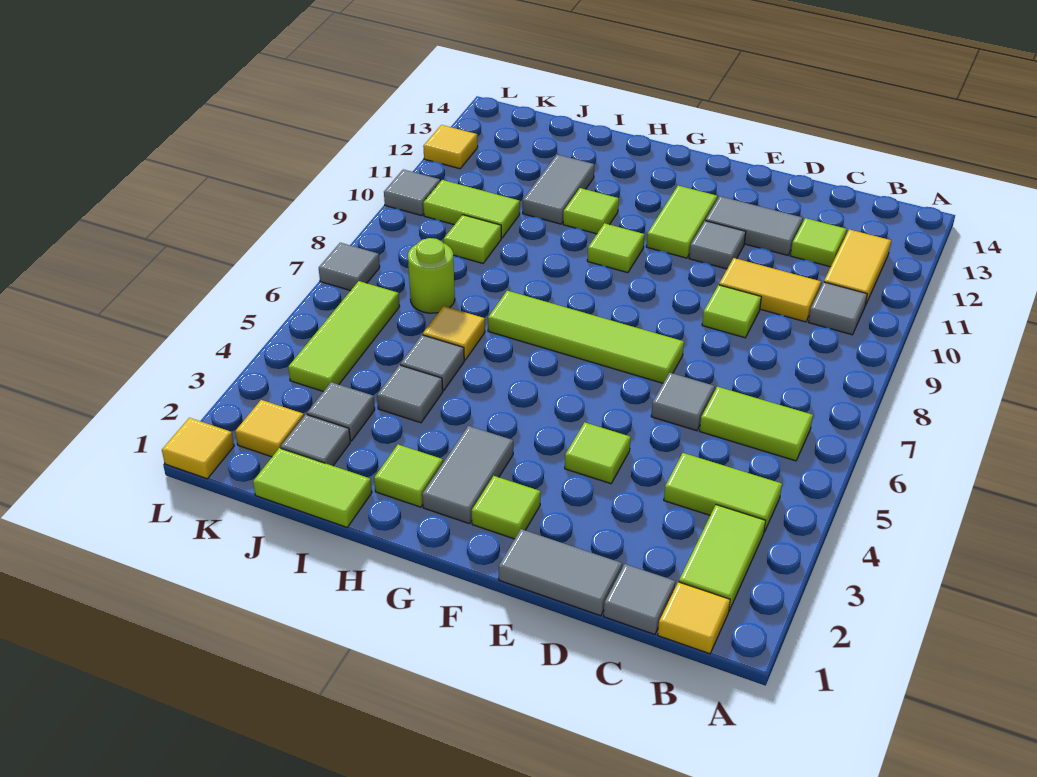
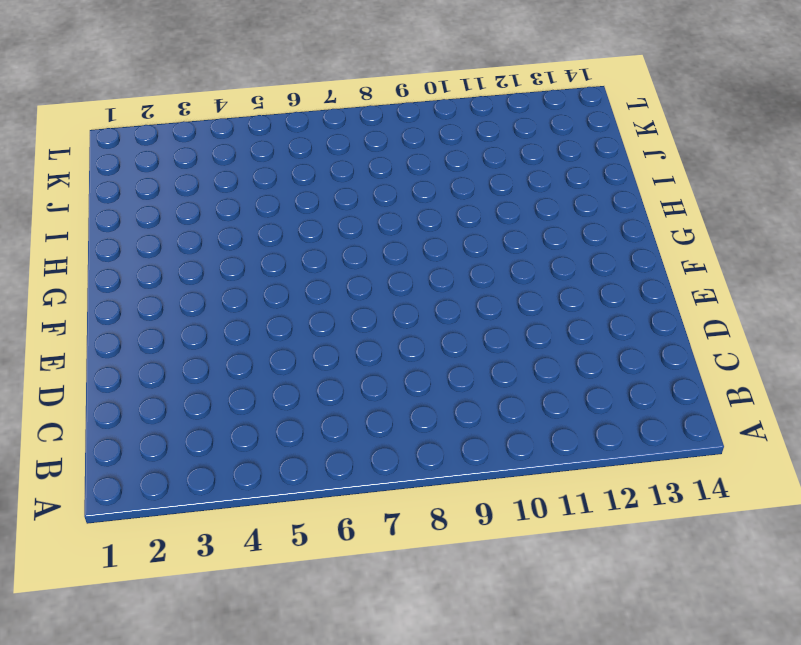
none -> yellow 1x1 tile [658,582,730,654]
none -> lime 1x2 tile [679,505,766,610]
none -> lime 1x2 tile [664,453,782,532]
none -> lime 1x2 tile [700,387,813,461]

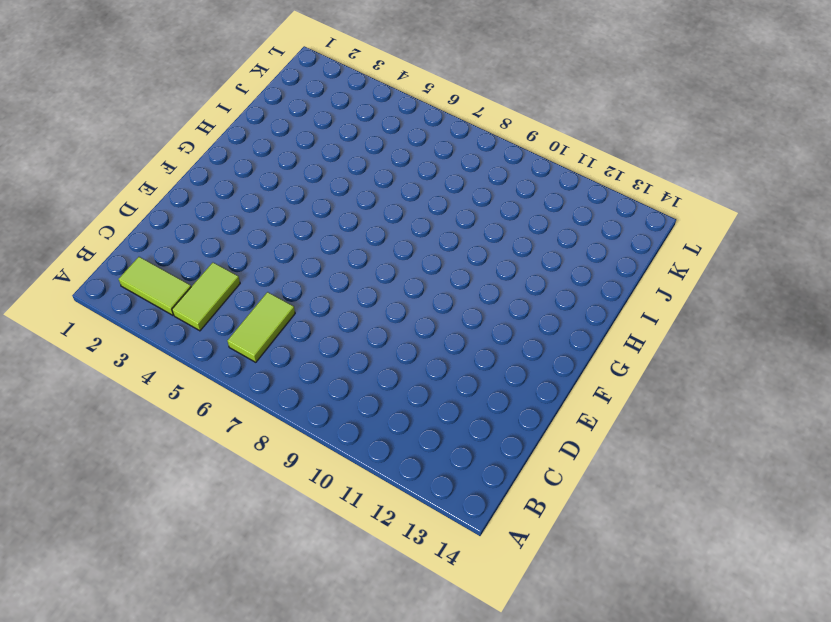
none -> yellow 1x1 tile [658,582,730,654]
none -> grey 1x1 tile [808,282,867,335]
none -> yellow 1x2 tile [824,229,891,306]
none -> grey 1x1 tile [604,564,675,635]

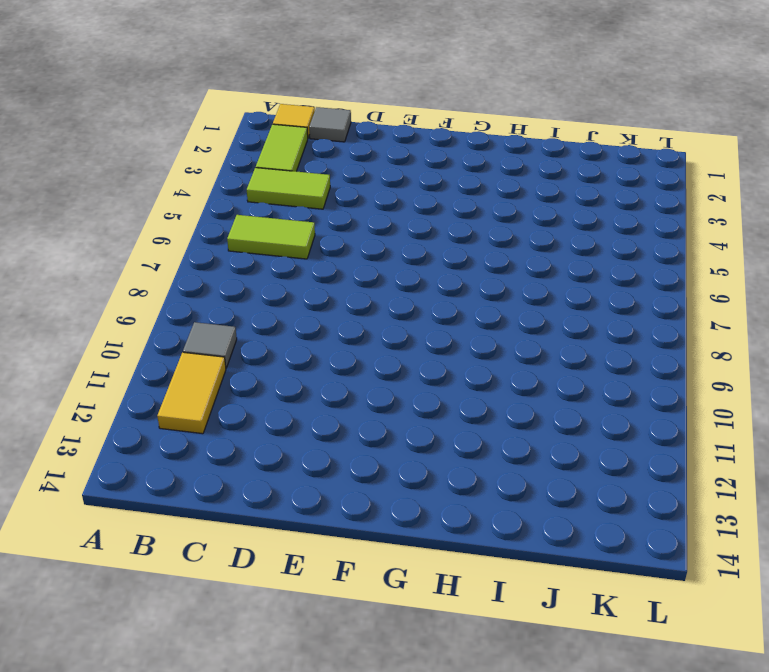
none -> yellow 1x2 tile [719,258,821,322]
none -> lime 1x1 tile [790,218,847,267]
none -> grey 1x2 tile [499,529,622,616]
none -> grey 1x1 tile [651,373,715,431]

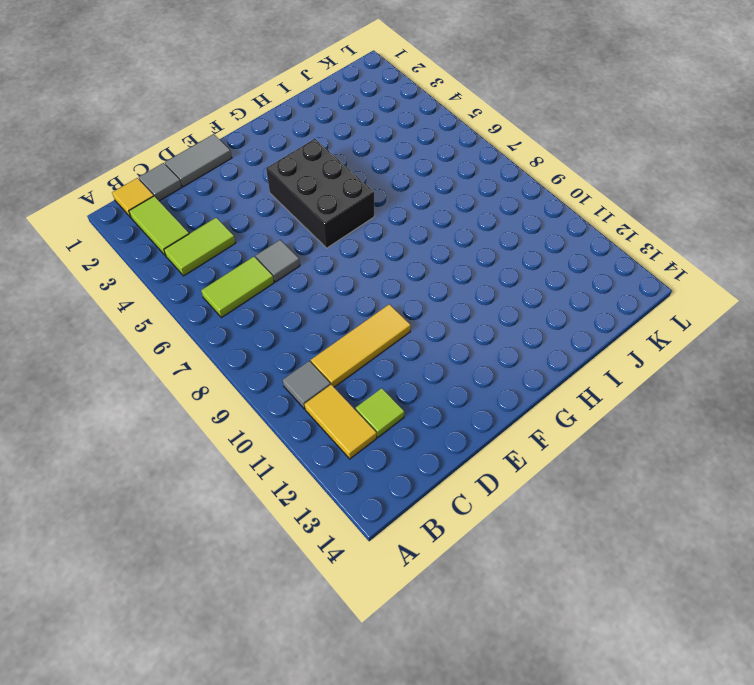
yellow 1x3 tile [311,304,411,387] -> yellow 1x2 tile [719,258,821,322]
black 2x3 brick [266,139,374,248] -> none
none -> lime 1x1 tile [702,285,761,338]
none -> grey 1x2 tile [705,196,803,255]
none -> lime 1x1 tile [565,422,631,484]
none -> lime 1x4 tile [488,291,684,383]

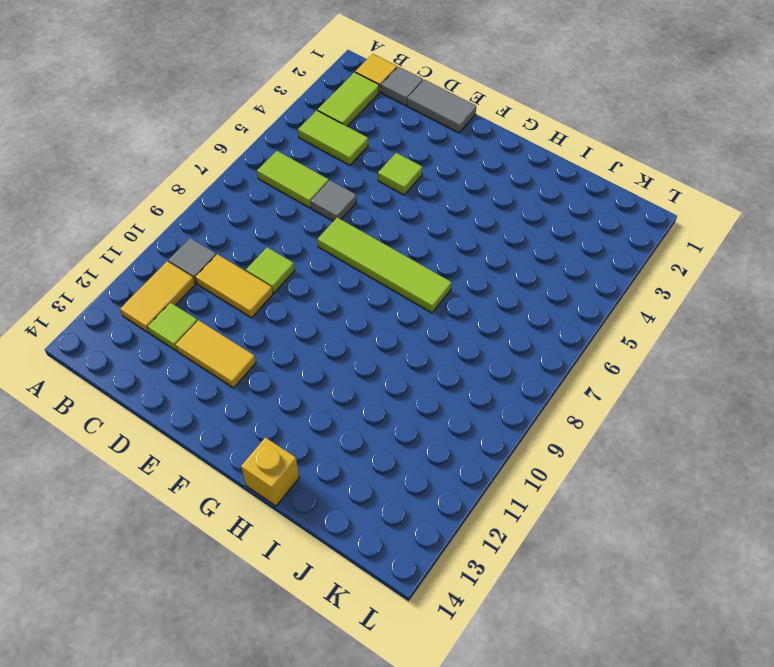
yellow 1x2 tile [176,320,256,388] -> grey 1x2 tile [705,196,803,255]
yellow 1x1 brick [241,437,299,506] -> none
none -> grey 1x1 tile [689,221,746,269]
none -> lime 1x1 tile [472,476,541,539]
none -> lime 1x2 tile [646,186,717,258]
none -> grey 1x2 tile [422,426,513,524]

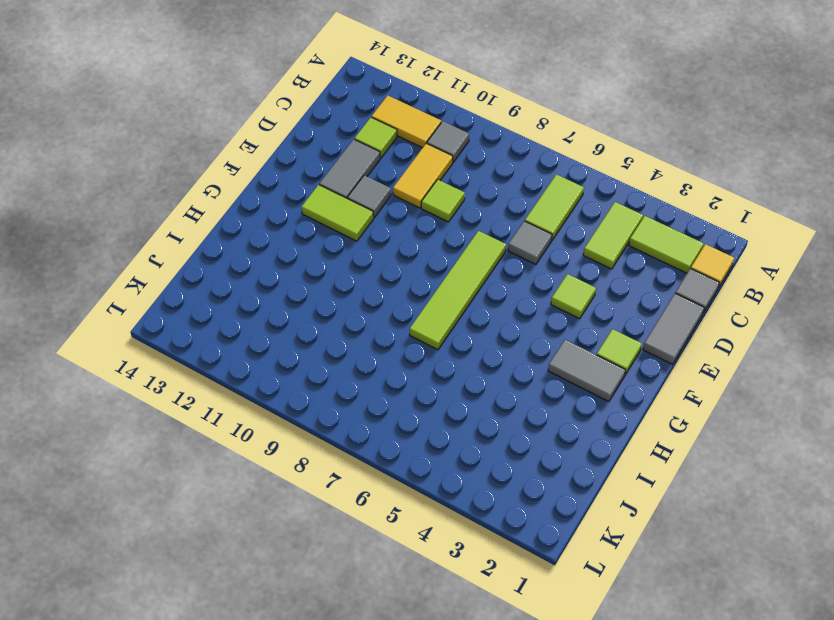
none -> lime 1x1 tile [587,223,644,273]
none -> lime 1x1 tile [374,445,443,507]
none -> lime 1x1 tile [563,188,619,234]
none -> lime 1x2 tile [253,448,372,527]

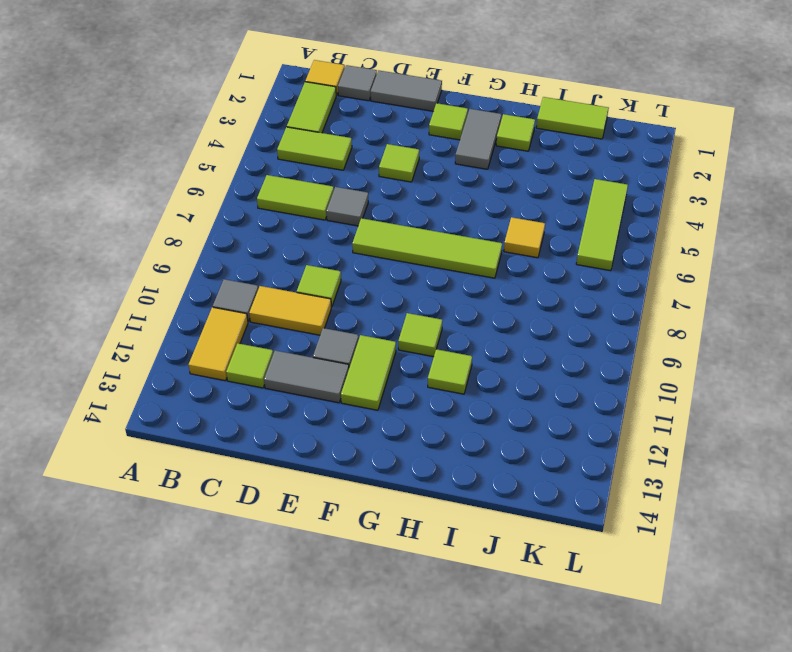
none -> grey 1x1 tile [377,365,443,423]
none -> grey 1x1 tile [400,335,464,391]
none -> grey 1x2 tile [523,155,594,224]
none -> grey 1x1 tile [281,415,350,466]

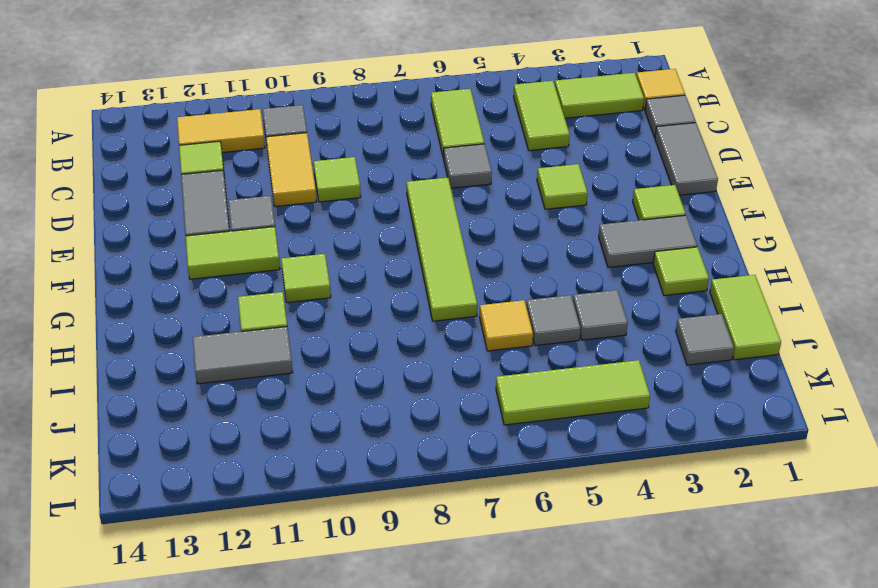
none -> grey 1x1 tile [307,382,375,441]
none -> lime 1x1 round brick [408,238,455,313]
none -> lime 1x1 tile [444,215,501,263]
none -> lime 1x2 tile [423,180,520,238]

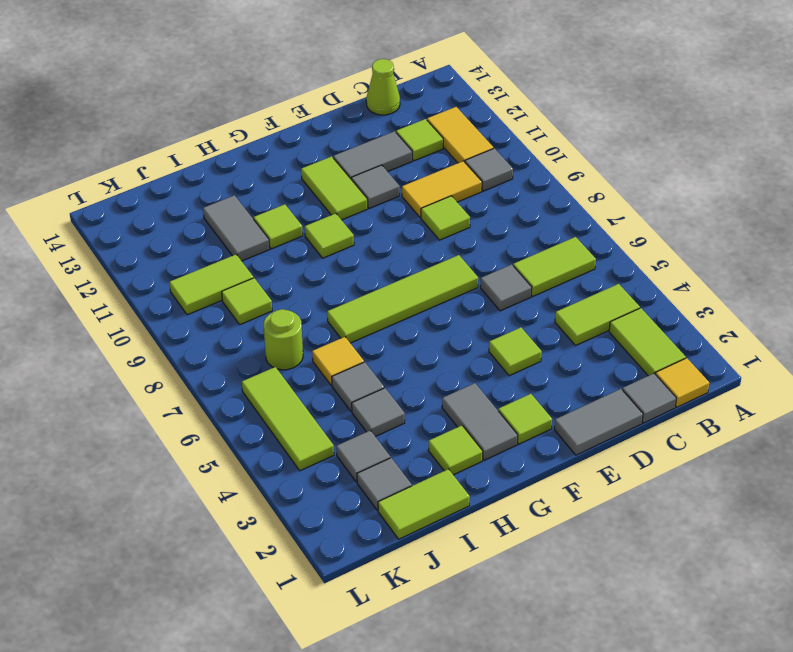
lime 1x1 cone [366,59,400,115] -> none
none -> yellow 1x1 tile [235,400,304,457]
none -> yellow 1x1 tile [162,418,234,479]
none -> grey 1x1 tile [319,243,380,291]
none -> grey 1x1 tile [384,169,440,216]

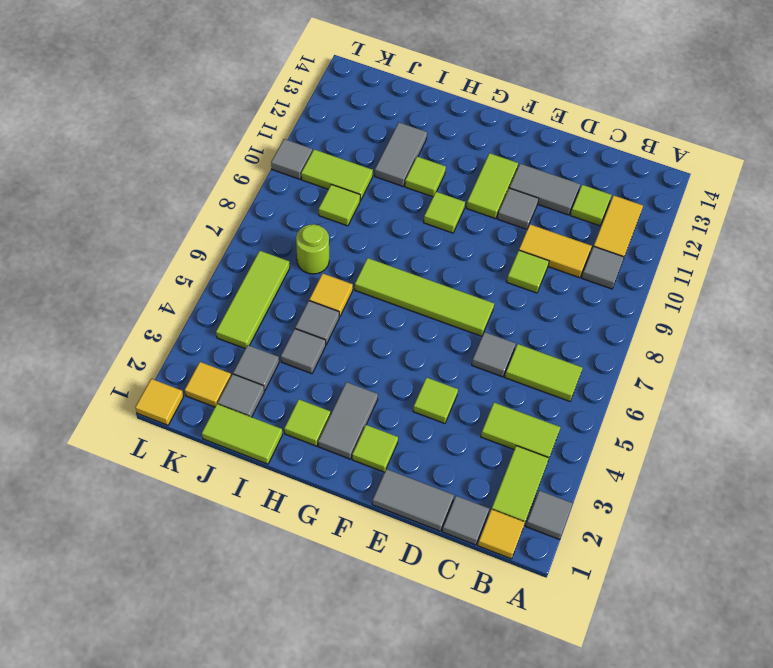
grey 1x1 tile [526,490,573,539] -> grey 1x1 tile moved to [319,243,380,291]
none -> yellow 1x1 tile [423,125,478,169]

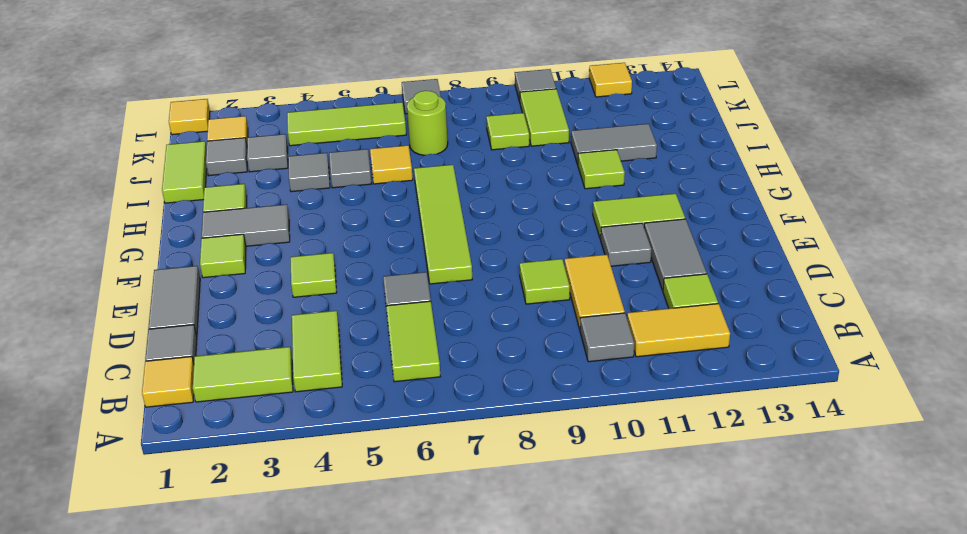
none -> lime 1x1 tile [587,223,644,273]

